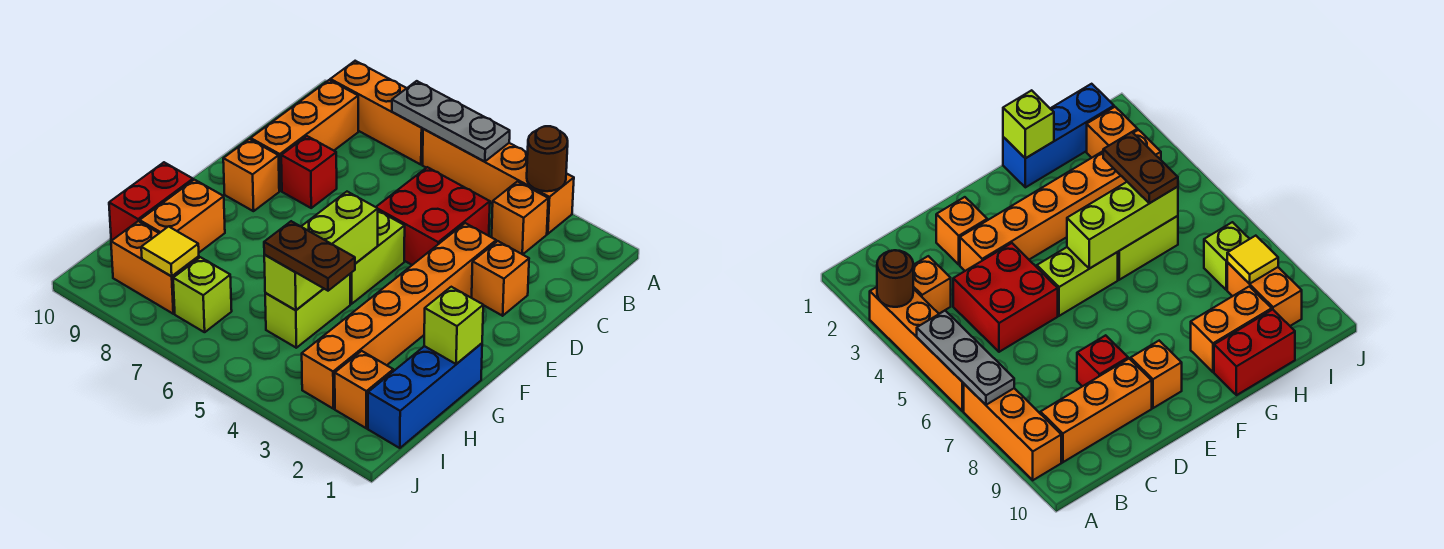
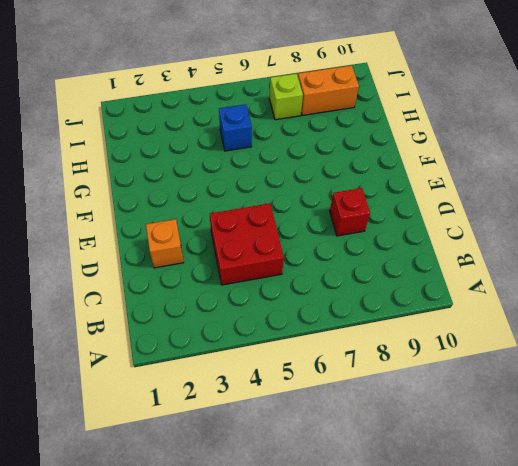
blue 1x1 brick [219,104,252,151] -> lime 1x2 brick [265,274,350,348]
none -> orange 1x4 brick [423,129,574,234]
none -> orange 1x3 brick [330,61,423,165]
none -> orange 1x1 brick [492,182,548,255]

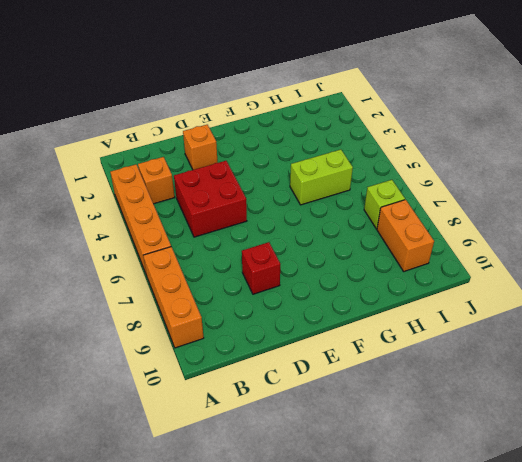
none -> orange 1x3 brick [251,80,358,191]
none -> orange 1x6 brick [302,223,496,409]
none -> lime 1x2 brick [350,211,405,304]

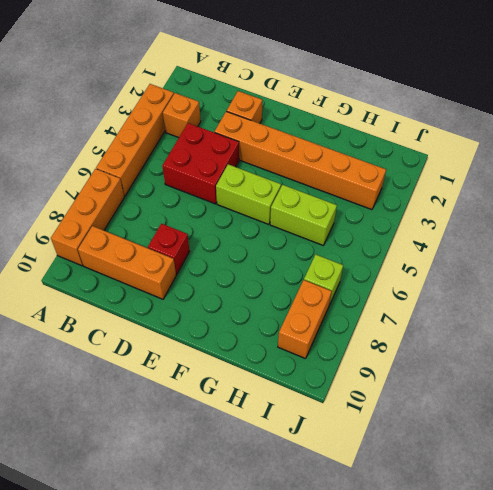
none -> orange 1x1 brick [223,139,279,211]
none -> blue 1x3 brick [368,343,482,448]
none -> orange 1x2 brick [140,180,225,252]

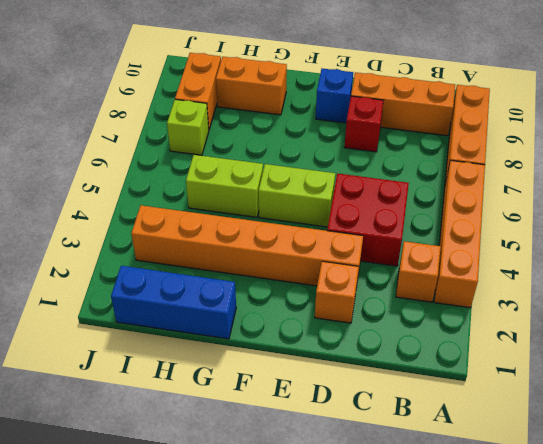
blue 1x1 brick [316,69,353,123] -> orange 1x1 brick [223,139,279,211]
none -> red 1x2 brick [109,162,193,240]
none -> orange 1x1 brick [335,351,393,428]
none -> brown 1x1 round brick [527,126,568,191]

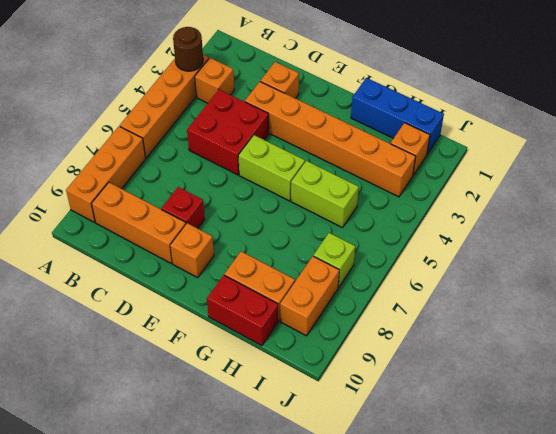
none -> grey 1x3 plate [392,81,510,162]
none -> lime 1x3 brick [264,192,378,310]
none -> lime 1x1 brick [424,287,483,364]

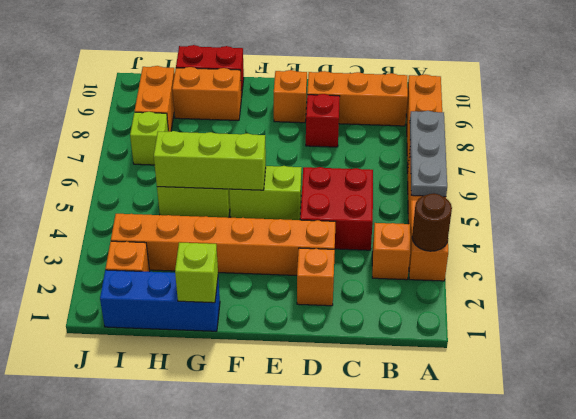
none -> yellow 1x1 tile [141,226,199,276]
none -> brown 1x2 plate [264,221,355,291]

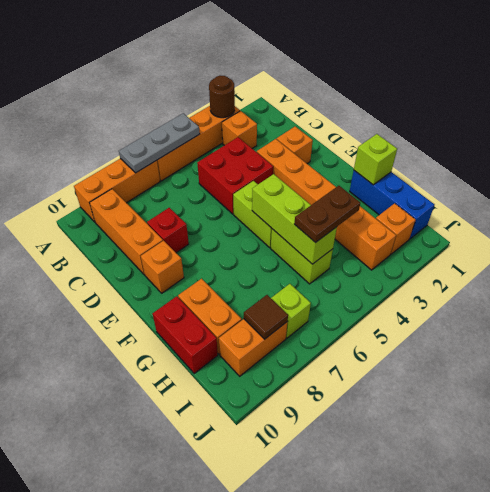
brown 1x1 tile [244,295,288,339] -> yellow 1x1 tile [141,226,199,276]

